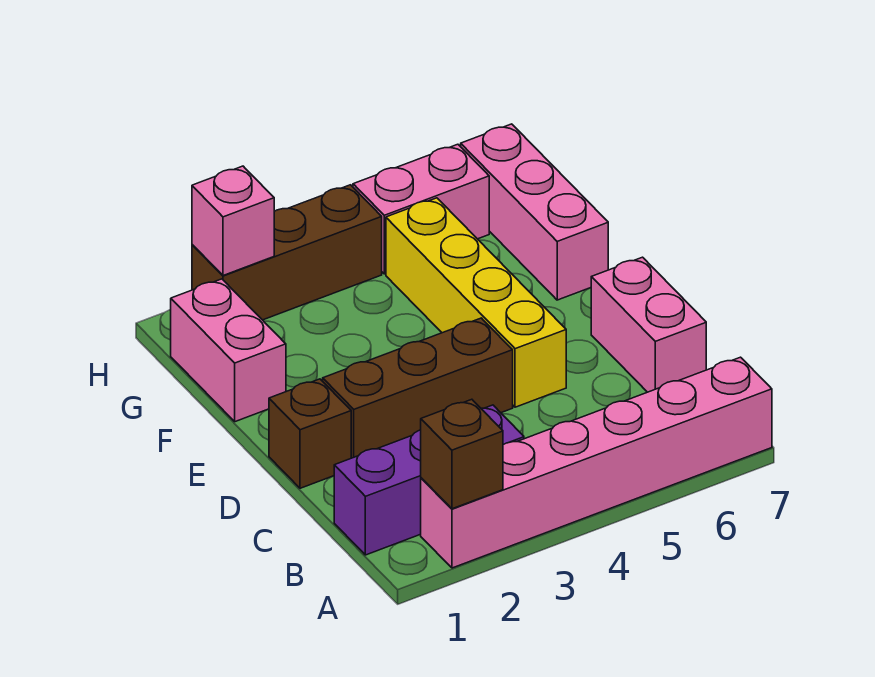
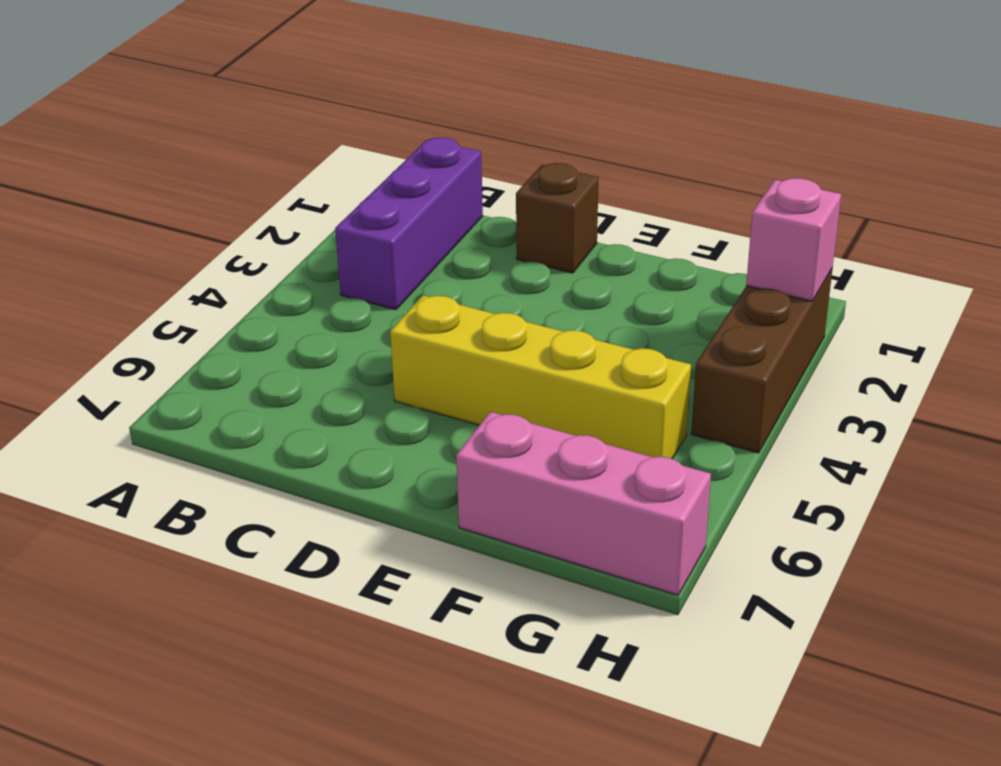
none -> pink 1x6 brick [421,357,772,568]
none -> pink 1x2 brick [591,257,706,392]
none -> brown 1x3 brick [323,318,513,458]

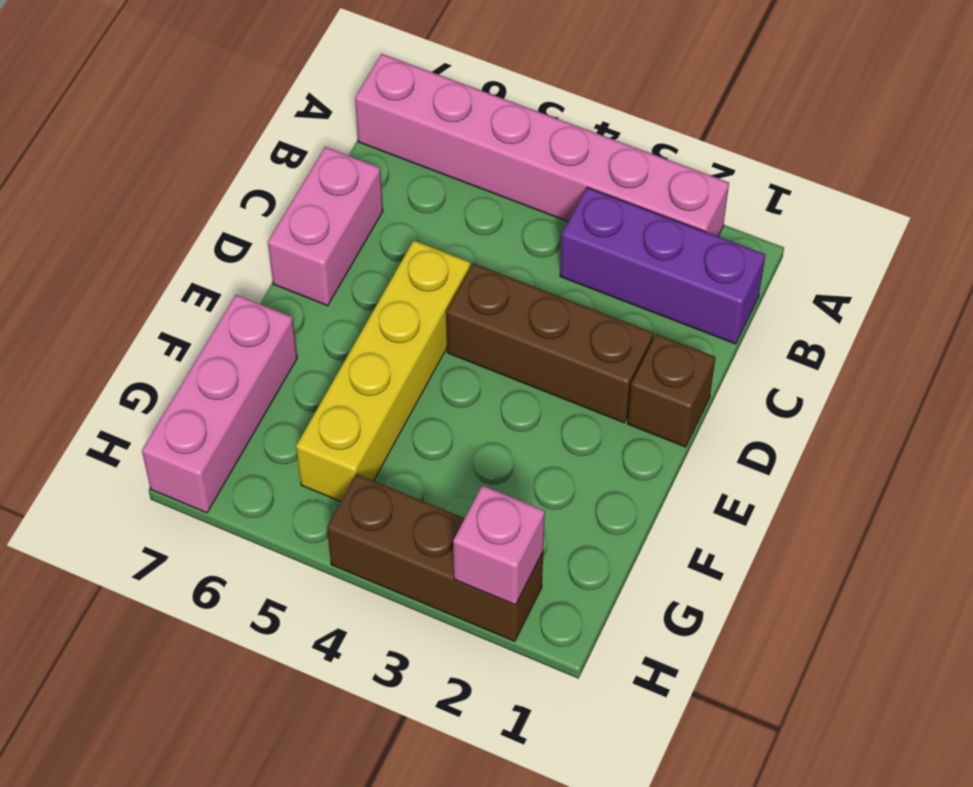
none -> pink 1x2 brick [171,279,286,422]
none -> pink 1x2 brick [353,144,489,274]
none -> brown 1x1 brick [421,399,503,509]

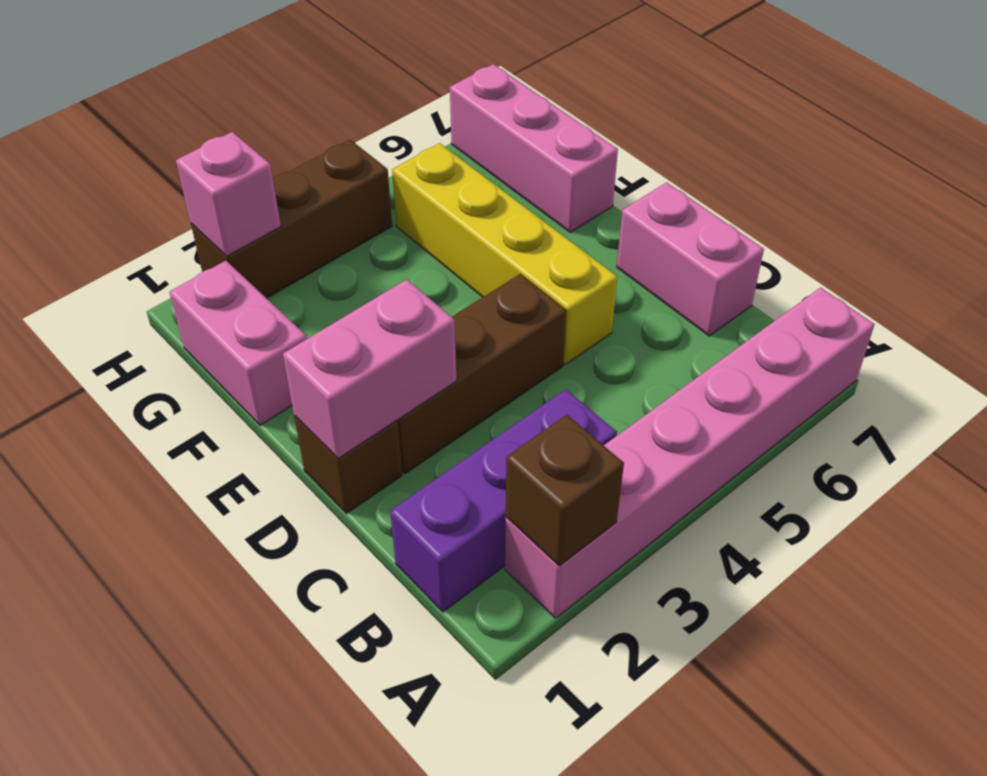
pink 1x2 brick [283,279,457,459] -> pink 1x2 brick moved to [353,144,489,274]

